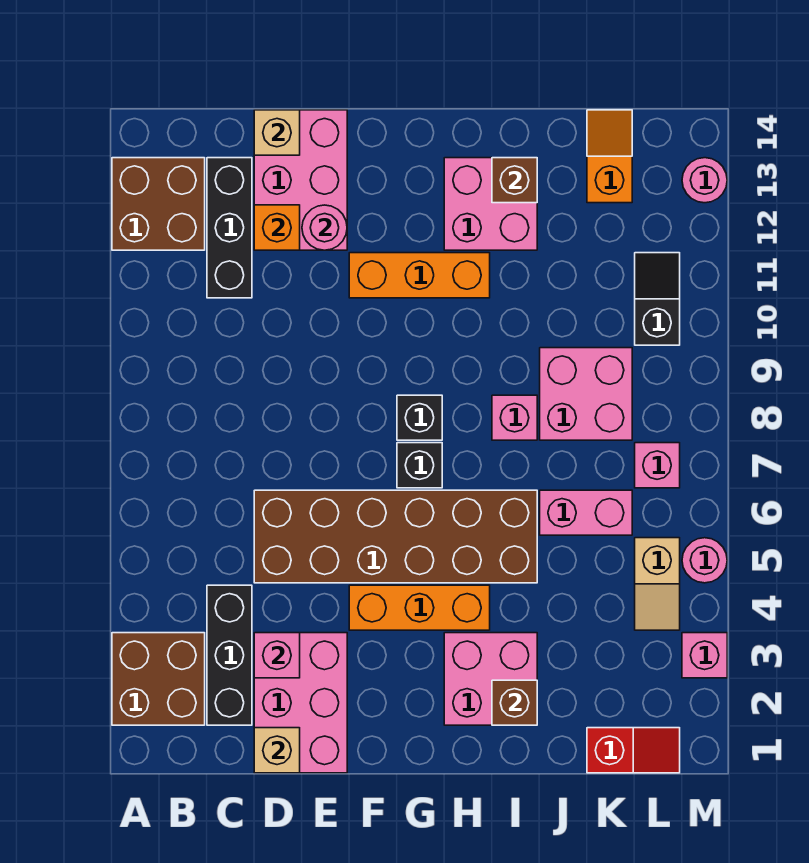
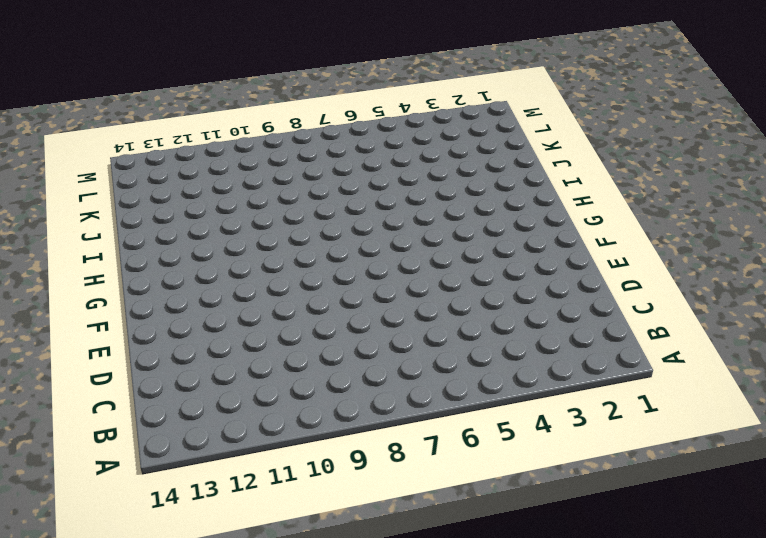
none -> brown 2x2 brick [112,633,205,725]
none -> brown 2x2 brick [112,158,205,250]
none -> black 1x3 brick [207,585,252,725]
none -> black 1x3 brick [207,158,252,298]

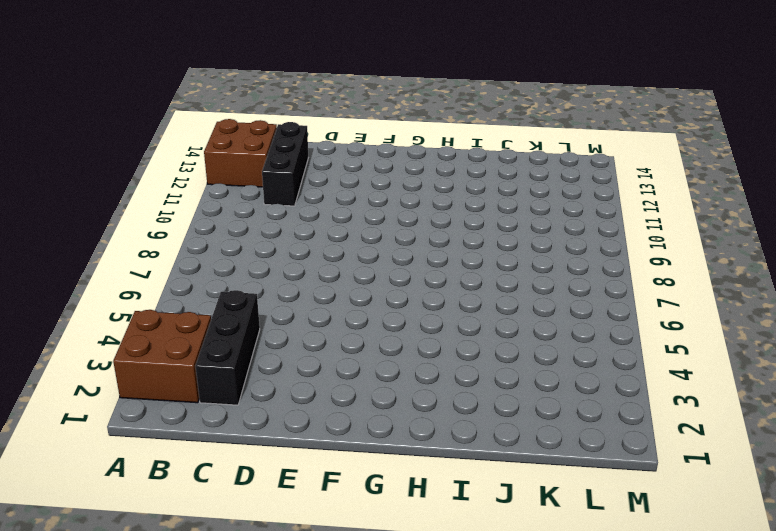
none -> pink 2x3 brick [254,633,347,773]
none -> brown 2x6 brick [254,490,537,583]
none -> pink 2x3 brick [254,110,347,250]
none -> orange 1x3 brick [349,585,490,630]

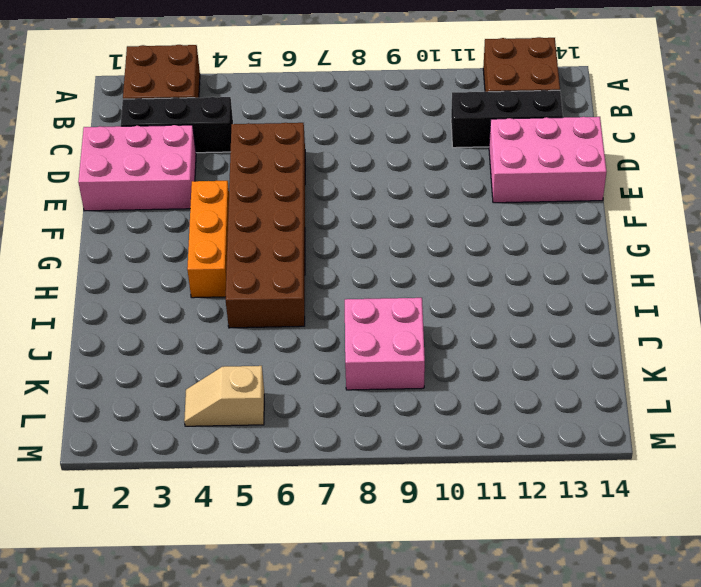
none -> orange 1x3 brick [349,253,490,298]
none -> black 1x1 brick [397,443,442,488]
none -> black 1x1 brick [397,395,442,440]
none -> pink 2x2 brick [444,633,537,725]

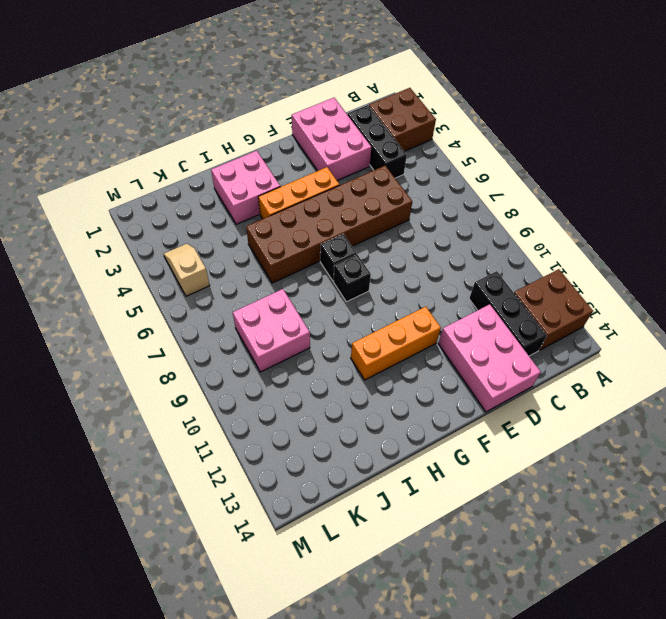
none -> pink 2x2 brick [444,158,537,250]
none -> pink 1x1 brick [492,395,537,440]
none -> pink 1x2 brick [540,490,632,535]
none -> red 1x2 slope [587,728,680,773]

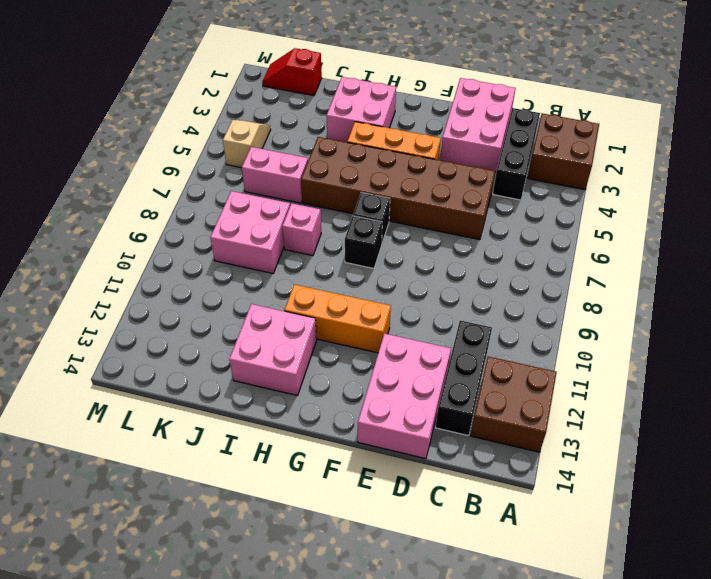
none -> orange 1x2 slope [587,110,632,203]
none -> pink 1x1 brick [635,443,680,488]
none -> black 1x2 slope [635,253,680,345]
none -> pink 1x1 brick [682,633,727,678]

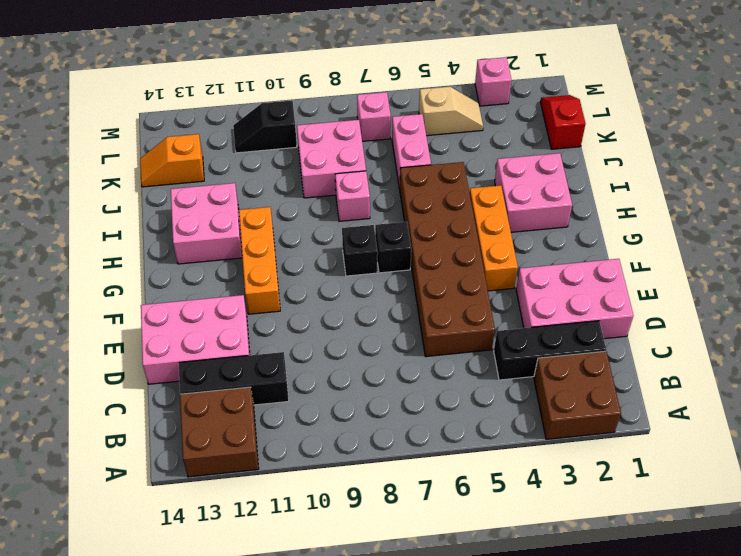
none -> pink 1x1 round brick [682,538,727,583]
none -> pink 1x1 round brick [682,158,727,203]
none -> tan 1x1 brick [254,728,300,773]
none -> pink 1x1 brick [254,633,300,678]

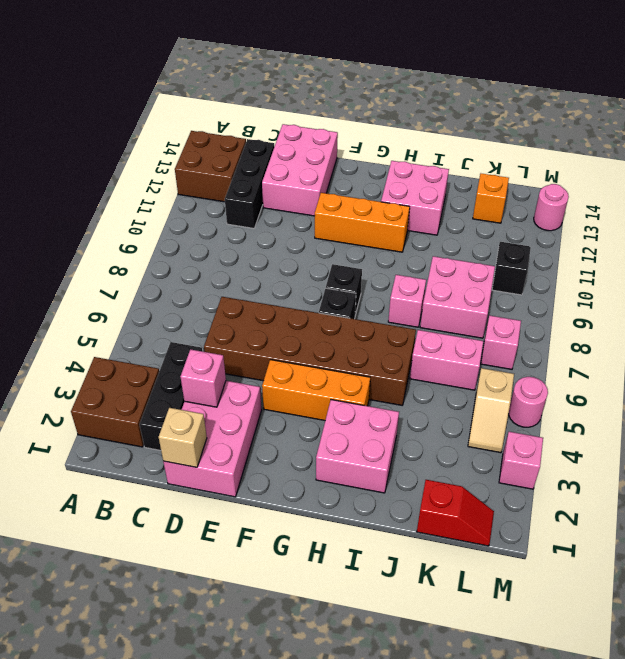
none -> orange 1x1 brick [254,205,300,250]
none -> tan 1x1 brick [254,110,300,155]
none -> pink 1x1 round brick [302,205,347,250]
none -> brown 1x1 brick [492,680,537,725]

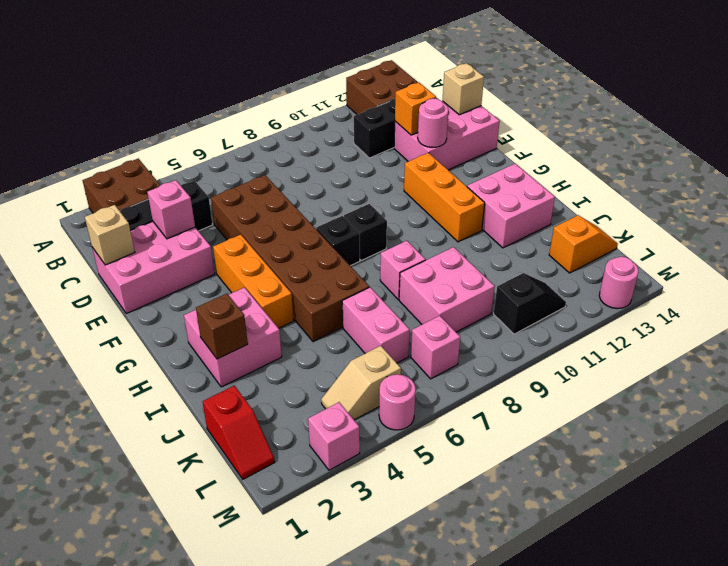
none -> brown 1x1 brick [492,158,537,203]

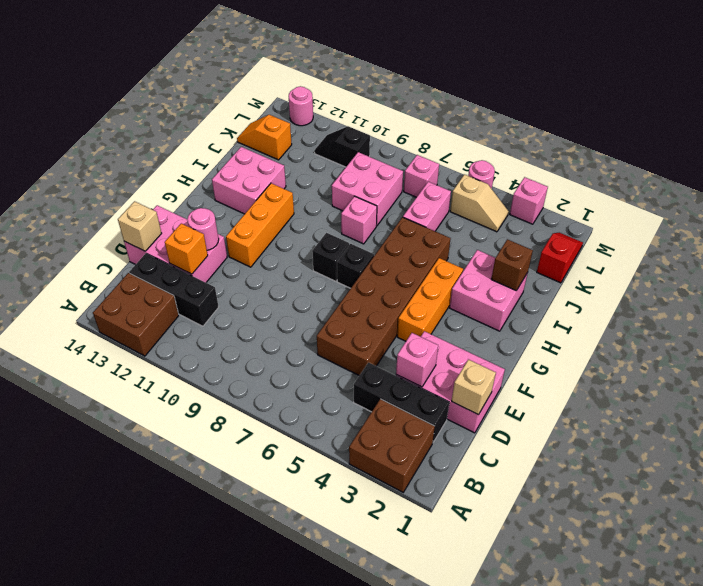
none -> brown 1x1 brick [492,158,537,203]

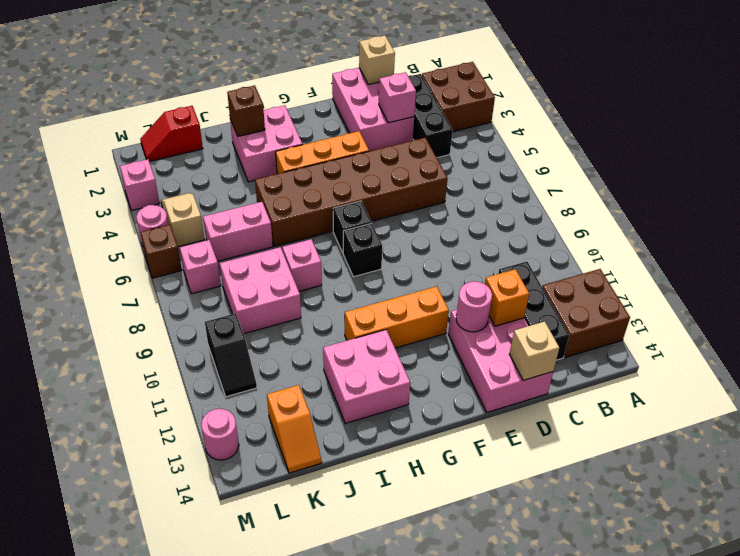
brown 1x1 brick [140,225,182,278] -> brown 1x1 brick moved to [492,158,537,203]

